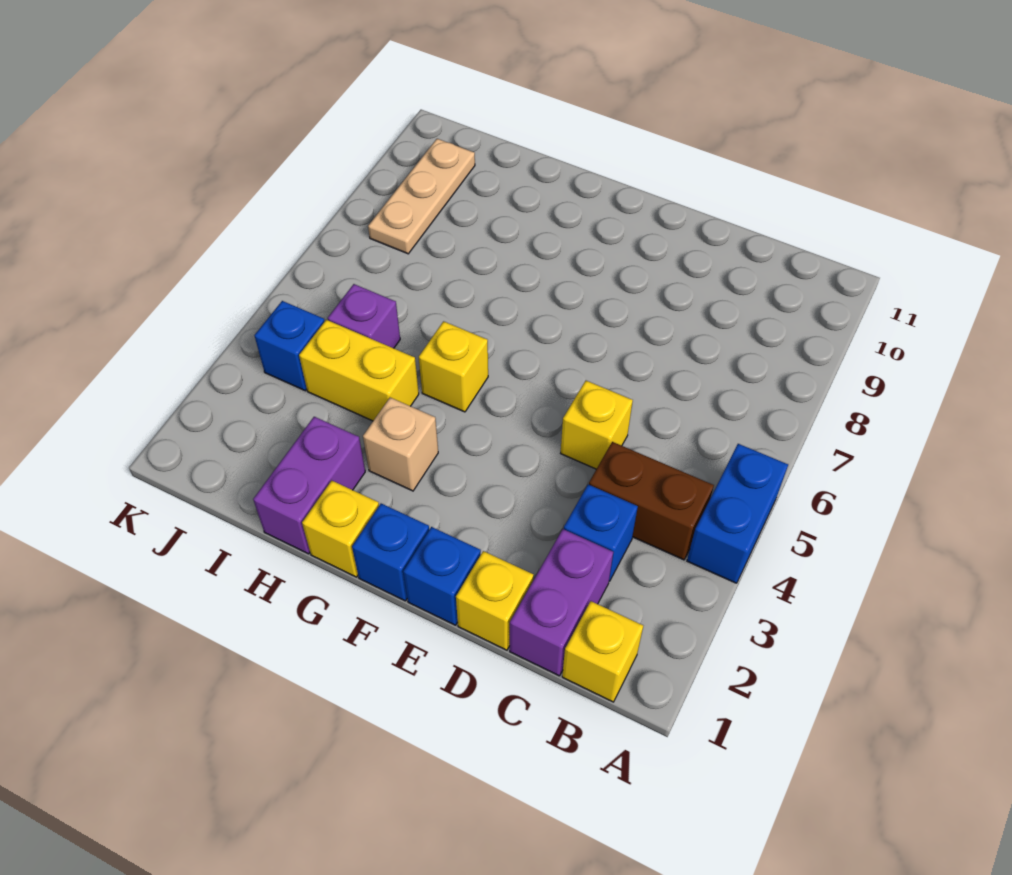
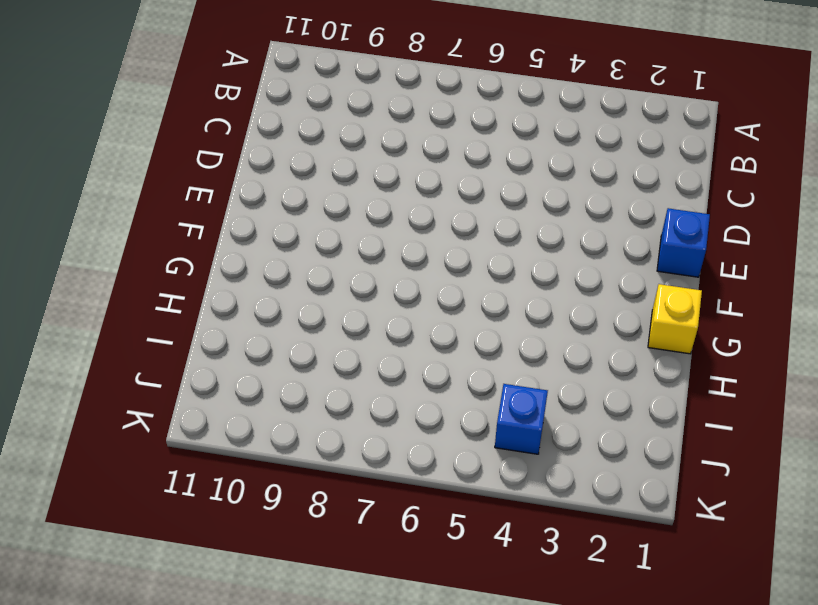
none -> blue 1x2 brick [687,444,788,583]
none -> yellow 1x1 brick [562,601,643,702]
none -> brown 1x2 brick [589,442,714,560]

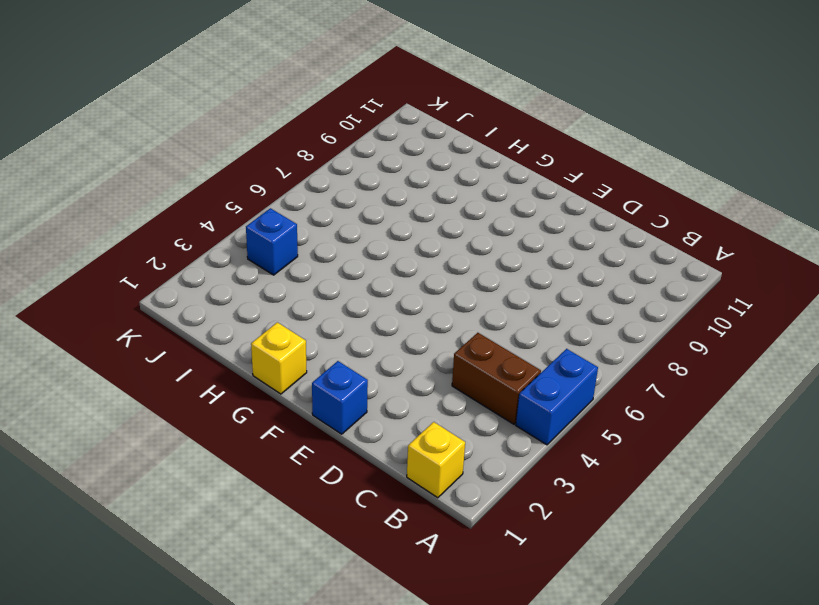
none -> purple 1x2 brick [510,529,613,676]
none -> blue 1x1 brick [564,484,638,581]
none -> yellow 1x1 brick [456,551,534,650]

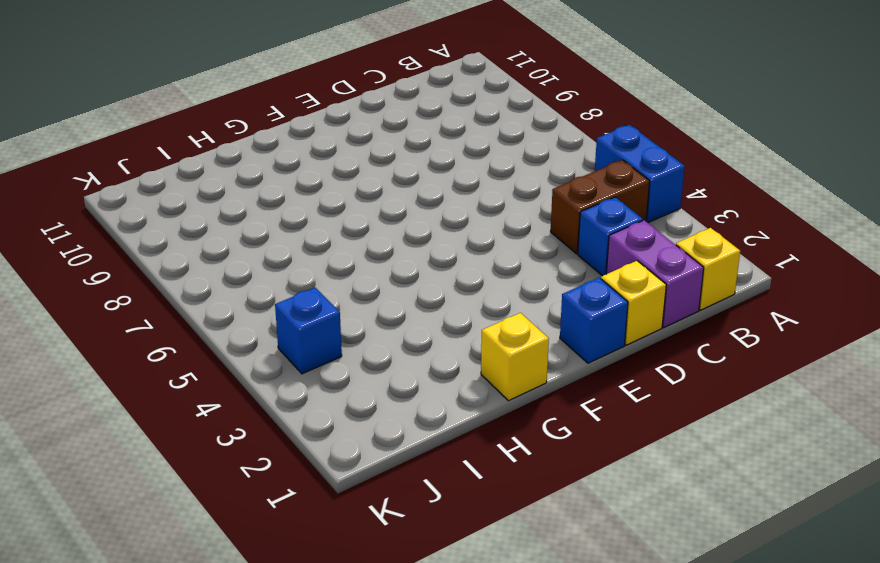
none -> yellow 1x1 brick [561,381,633,469]
none -> blue 1x1 brick [352,504,429,601]
none -> tan 1x1 brick [363,398,438,491]

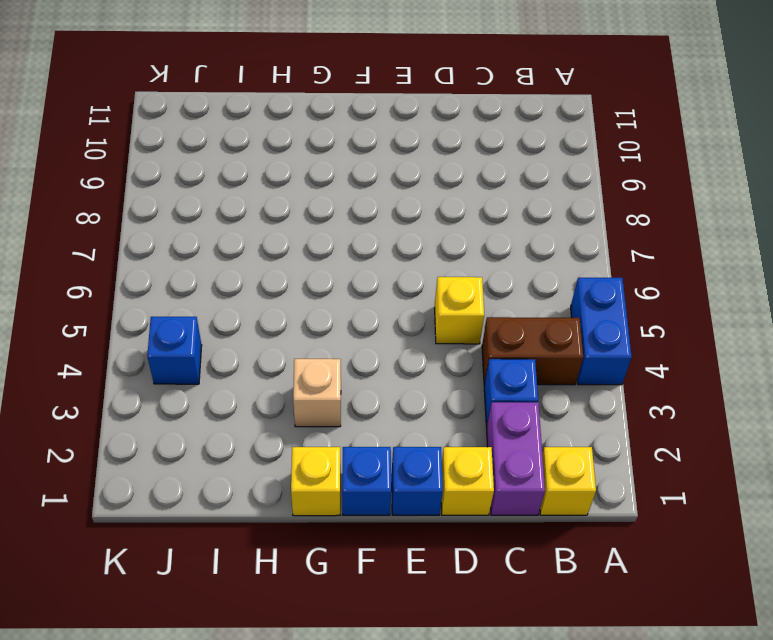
none -> yellow 1x1 brick [419,321,488,412]
none -> purple 1x2 brick [253,417,365,554]
none -> yellow 1x2 brick [299,320,419,421]

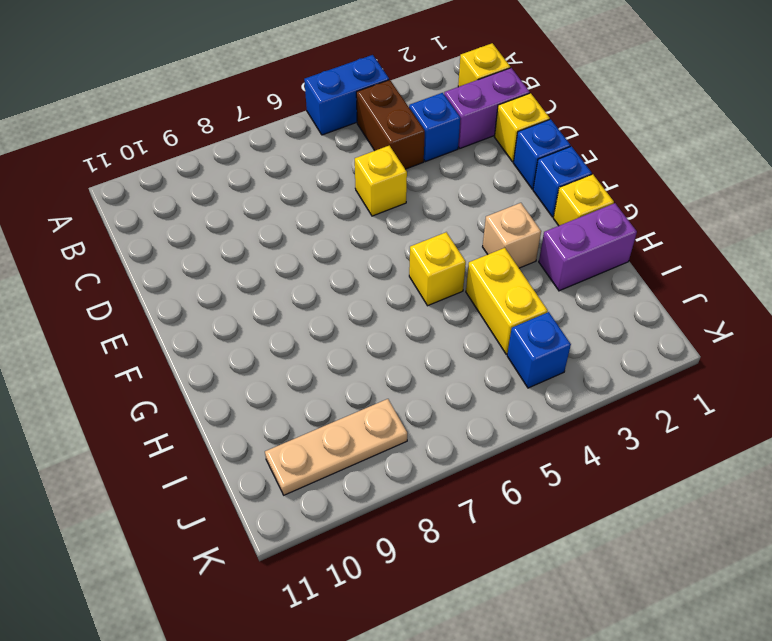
none -> purple 1x1 brick [328,284,400,348]

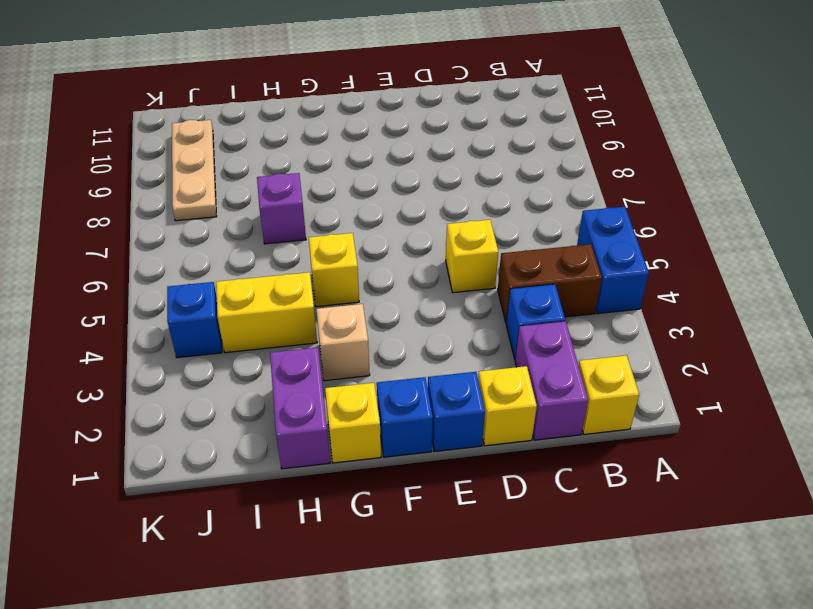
purple 1x1 brick [257,173,306,244] -> purple 1x1 brick moved to [328,284,400,348]

